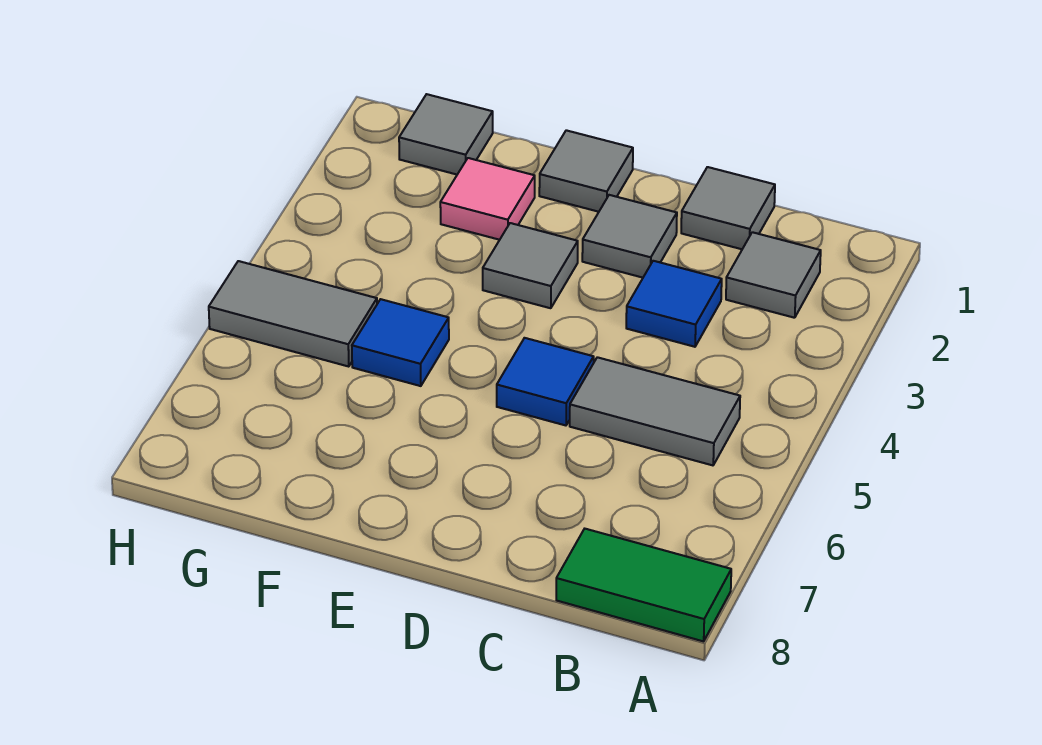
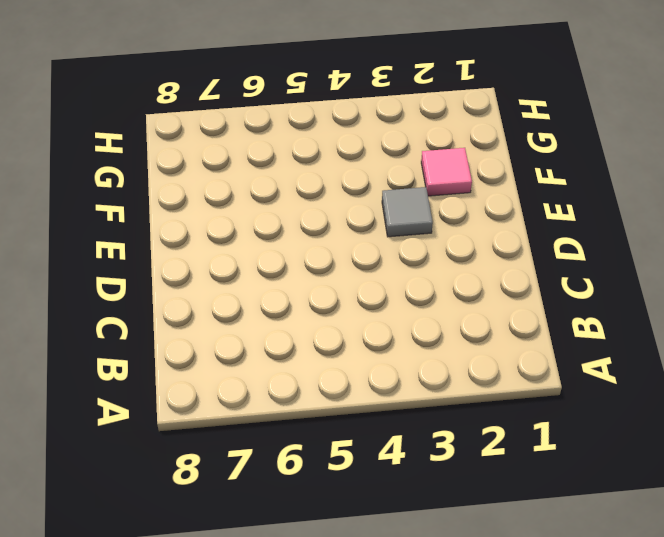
none -> green 1x2 tile [556,529,731,641]
none -> grey 1x1 tile [726,232,821,318]
none -> grey 1x2 tile [570,357,740,465]

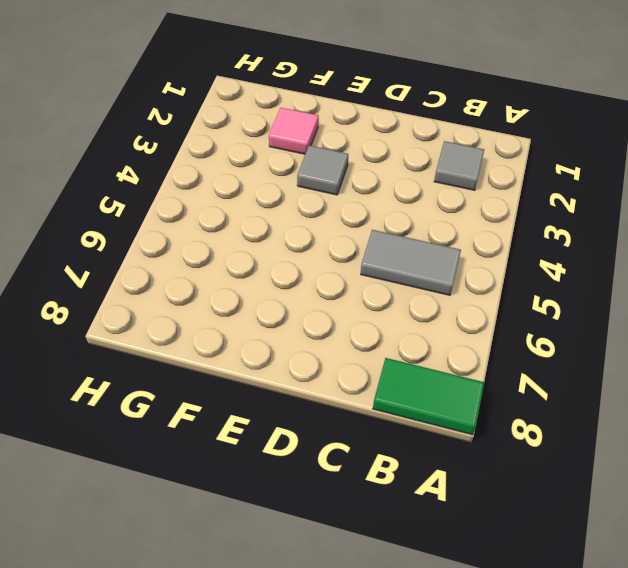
none -> grey 1x1 tile [681,167,775,249]
none -> blue 1x1 tile [626,261,722,347]
none -> grey 1x1 tile [582,195,677,278]

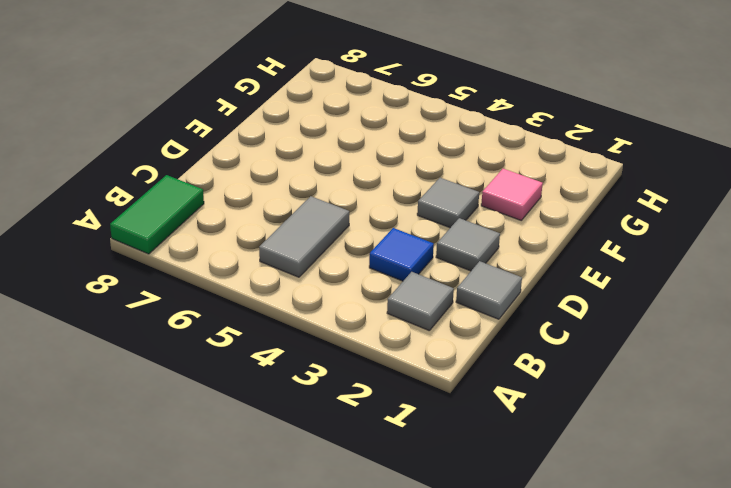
none -> blue 1x1 tile [497,338,594,425]
none -> grey 1x1 tile [539,130,633,212]
none -> blue 1x1 tile [352,299,449,386]

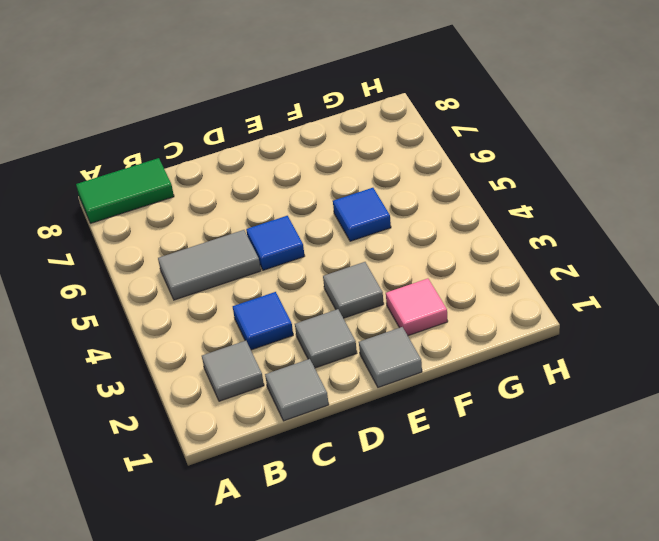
none -> grey 1x1 tile [399,94,493,174]
none -> grey 1x2 tile [209,261,377,367]

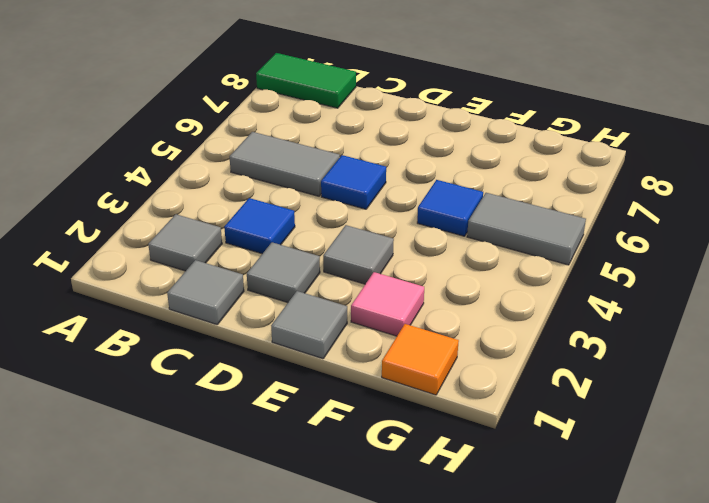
orange 1x1 tile [382,324,459,395] -> grey 1x1 tile [399,94,493,174]

